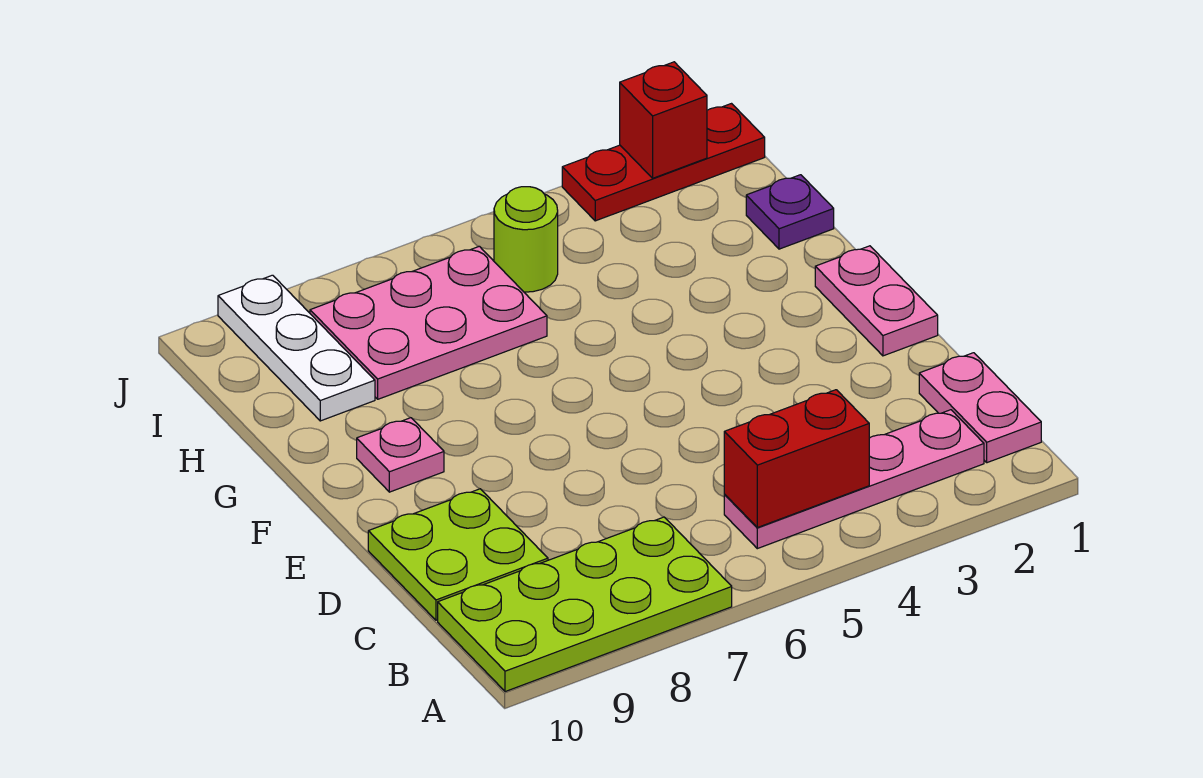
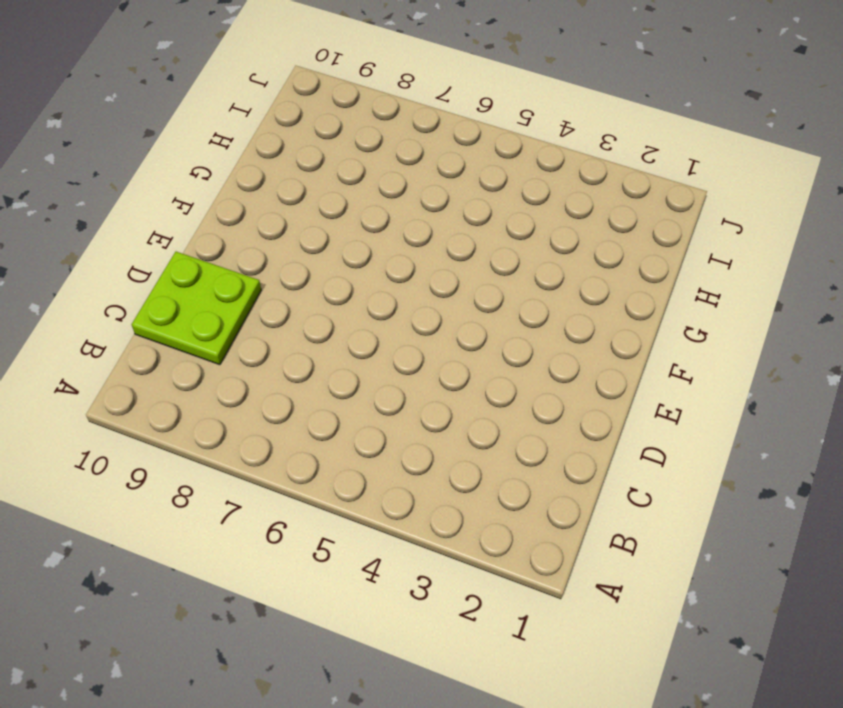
none -> lime 2x4 plate [438,517,732,692]
none -> pink 1x2 plate [919,353,1041,463]
none -> pink 1x4 plate [724,410,984,549]

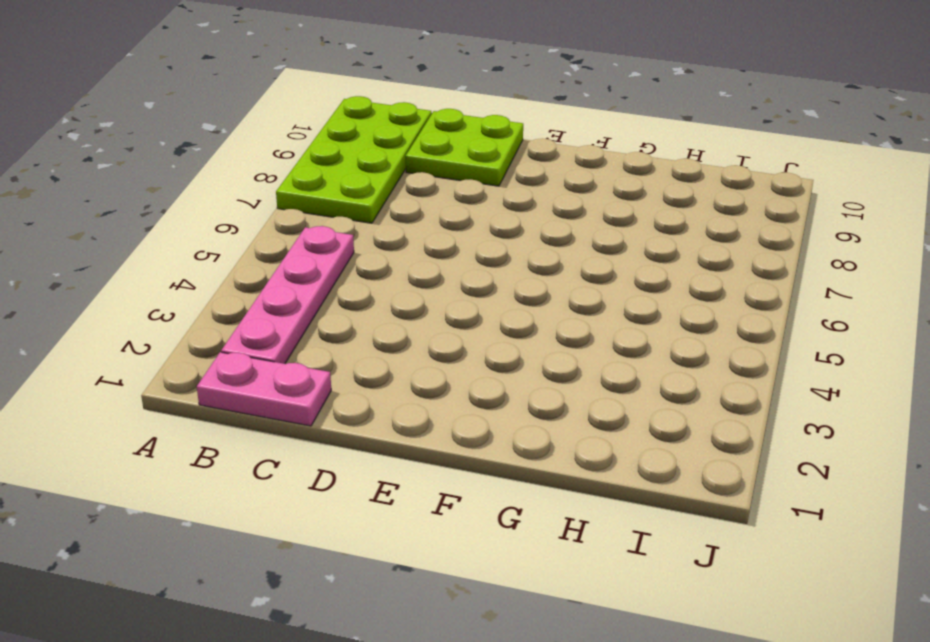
none -> pink 1x2 plate [815,246,938,356]
none -> pink 1x1 plate [357,418,444,492]
none -> purple 1x1 plate [746,175,834,249]

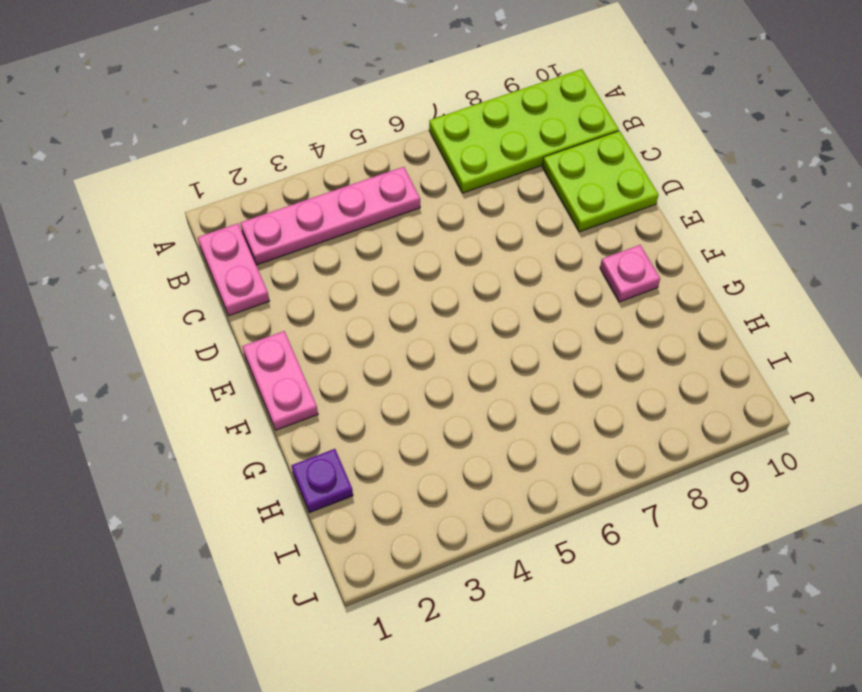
none -> pink 2x3 plate [310,246,547,399]
none -> white 1x3 plate [218,275,375,421]
none -> lime 1x1 round brick [494,187,558,292]

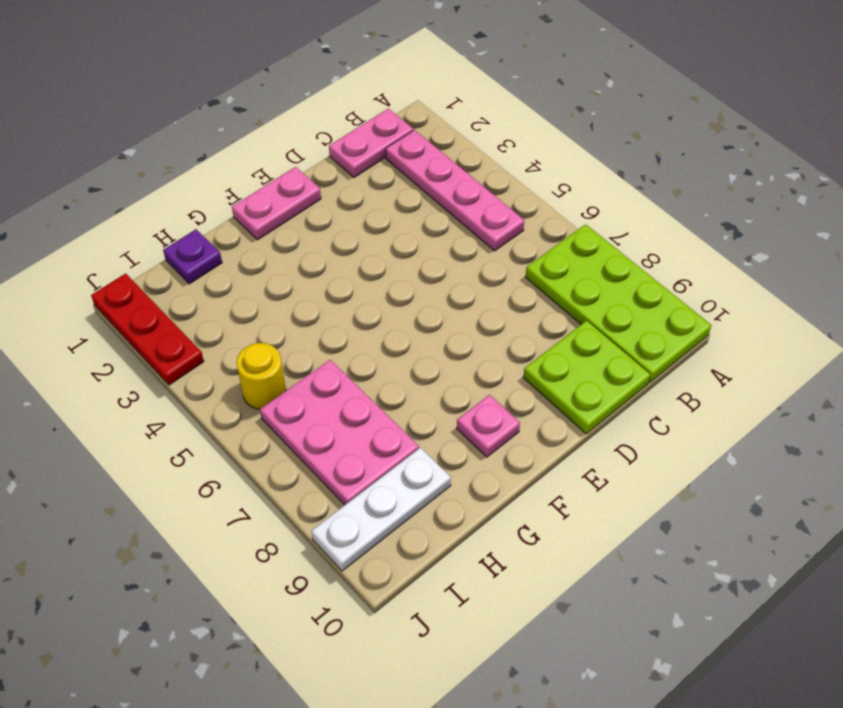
yellow 1x1 round brick [236,343,286,409] -> lime 1x1 round brick [494,187,558,292]
none -> red 1x2 brick [724,390,869,528]
none -> red 1x1 brick [620,62,707,178]

